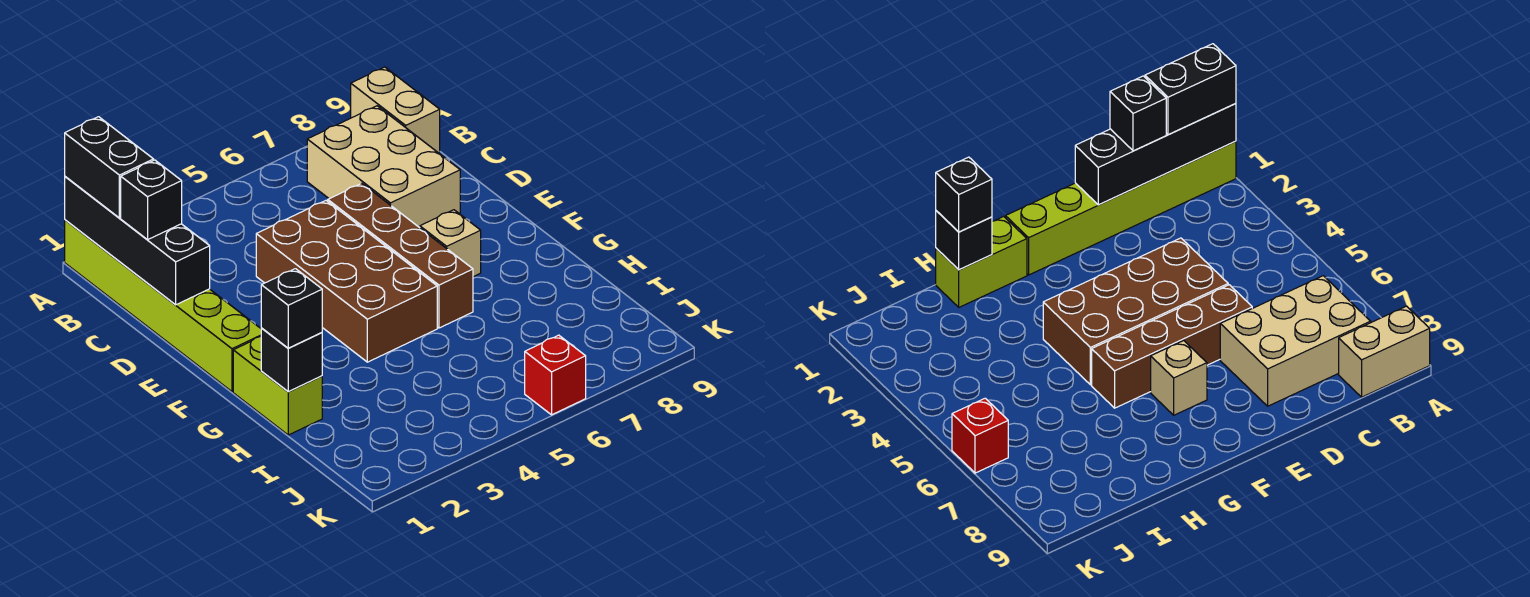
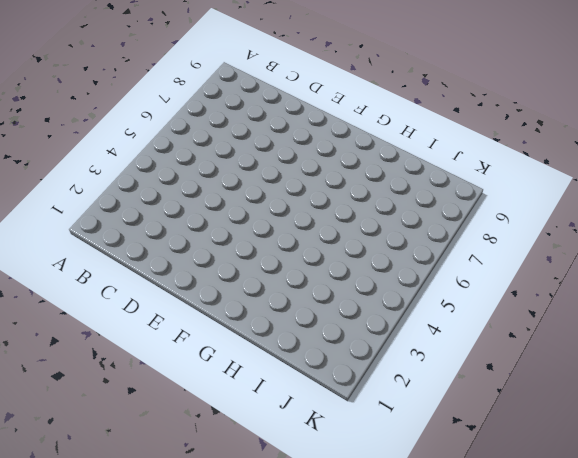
none -> lime 1x6 brick [65,220,261,392]
none -> tan 1x2 brick [351,67,440,153]
none -> tan 2x3 brick [307,106,460,228]

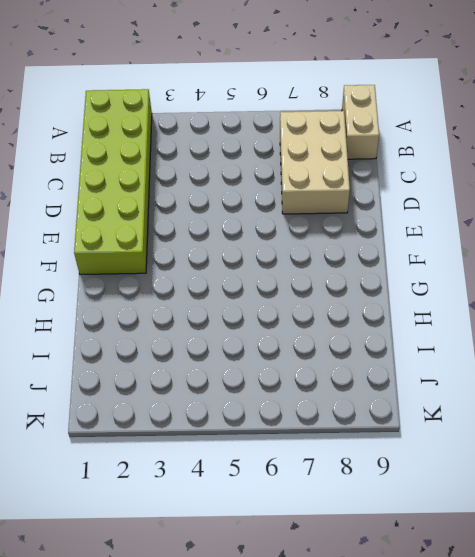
lime 2x6 brick [74,89,152,275] -> lime 1x6 brick [65,220,261,392]
none -> brown 2x4 brick [256,201,437,362]
none -> brown 1x4 brick [328,183,473,328]
none -> tan 1x1 brick [420,210,481,277]

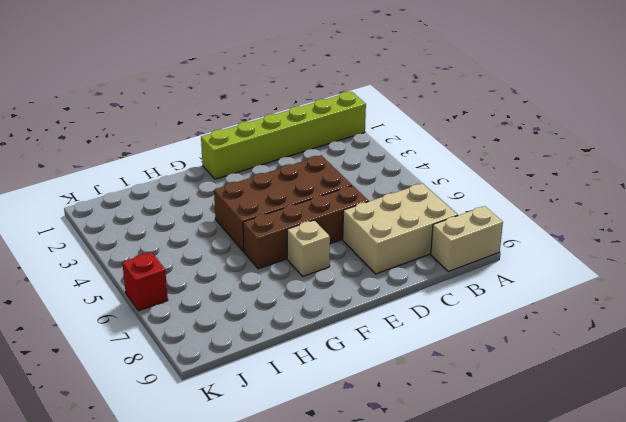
none -> lime 1x2 brick [233,337,322,435]
none -> black 1x4 brick [65,177,210,305]
none -> black 1x1 brick [261,328,322,392]

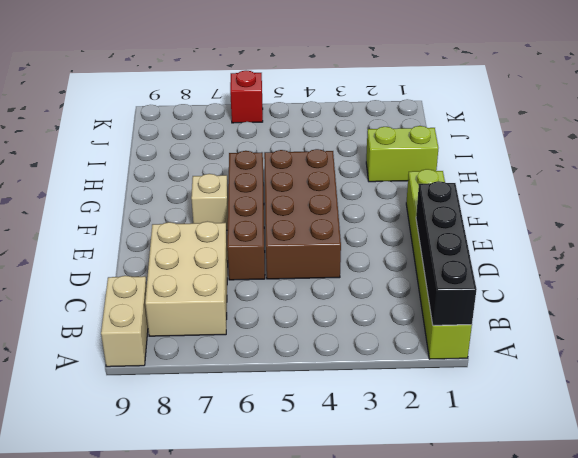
lime 1x2 brick [366,126,438,182] -> lime 1x2 brick turned to [233,337,322,435]
none -> black 1x1 brick [261,328,322,392]
none -> black 1x2 brick [65,117,154,218]
none -> black 1x1 brick [121,160,182,240]

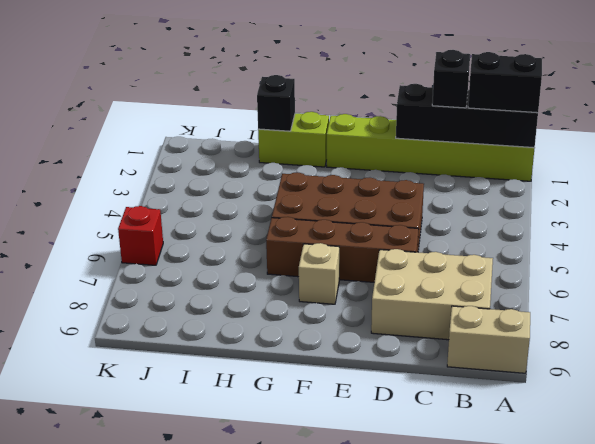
none -> black 1x1 brick [261,269,322,348]

